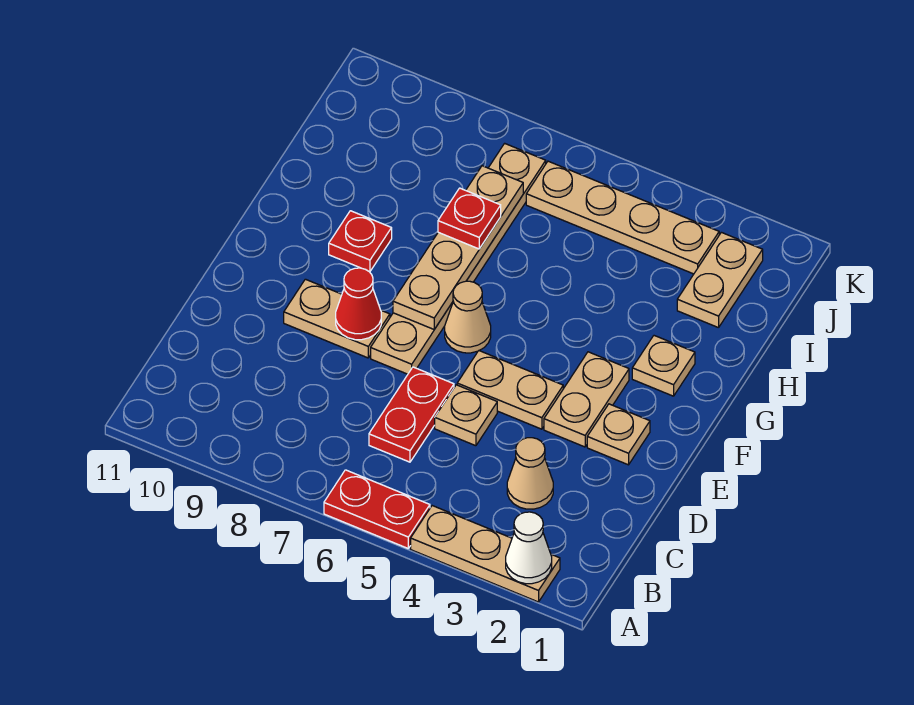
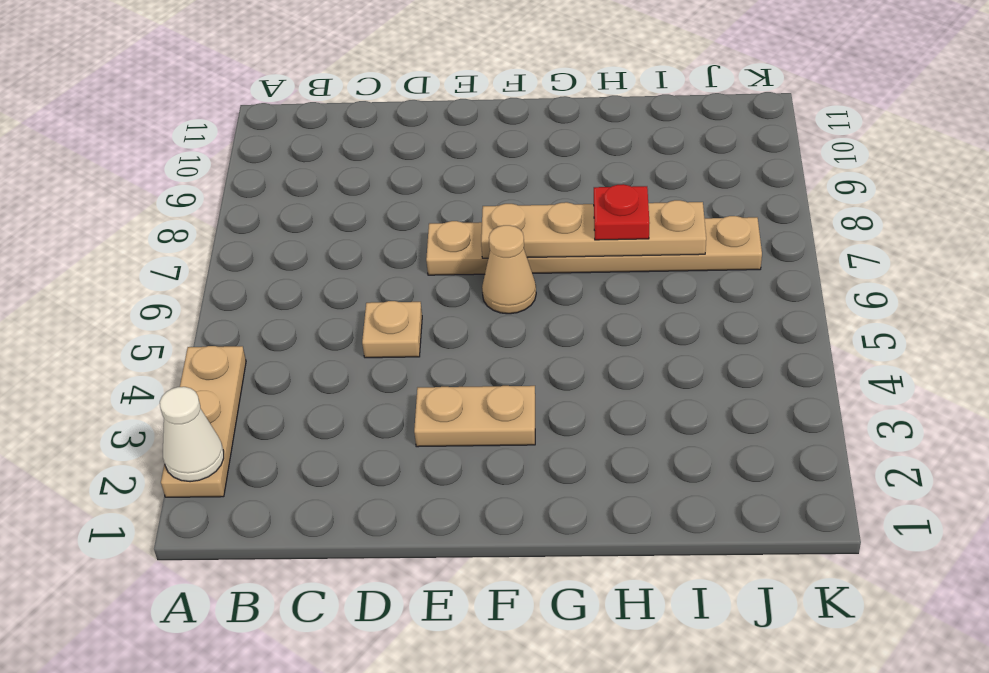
none -> red 1x2 plate [324,470,430,548]
none -> tan 1x1 cone [507,438,553,509]
none -> red 1x2 plate [369,367,454,462]

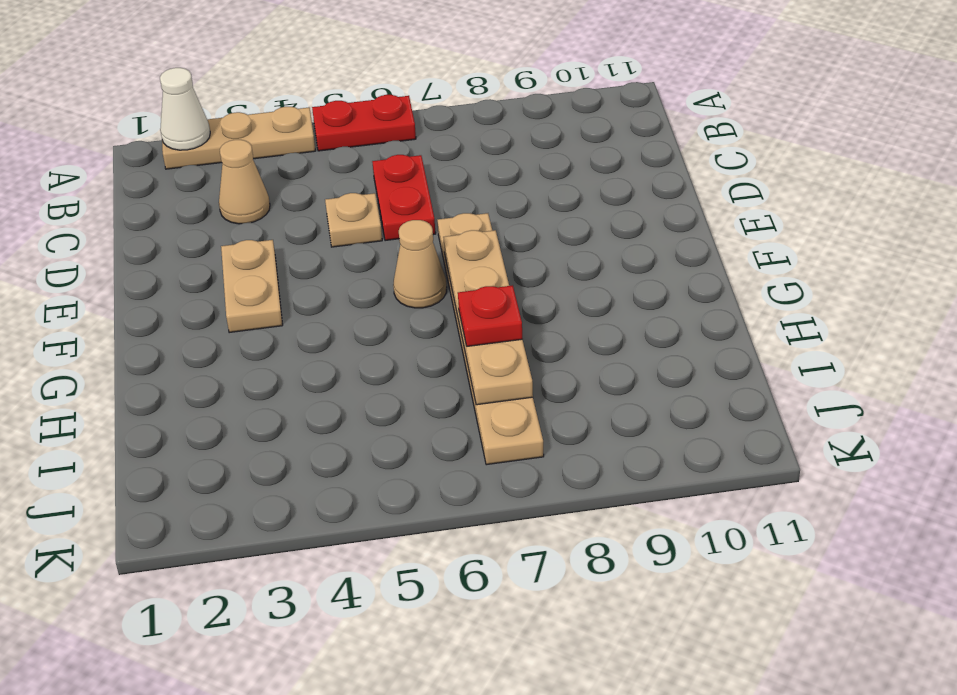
none -> tan 1x1 plate [587,404,650,465]
none -> tan 1x2 plate [457,351,563,429]
none -> tan 1x2 plate [284,279,390,358]

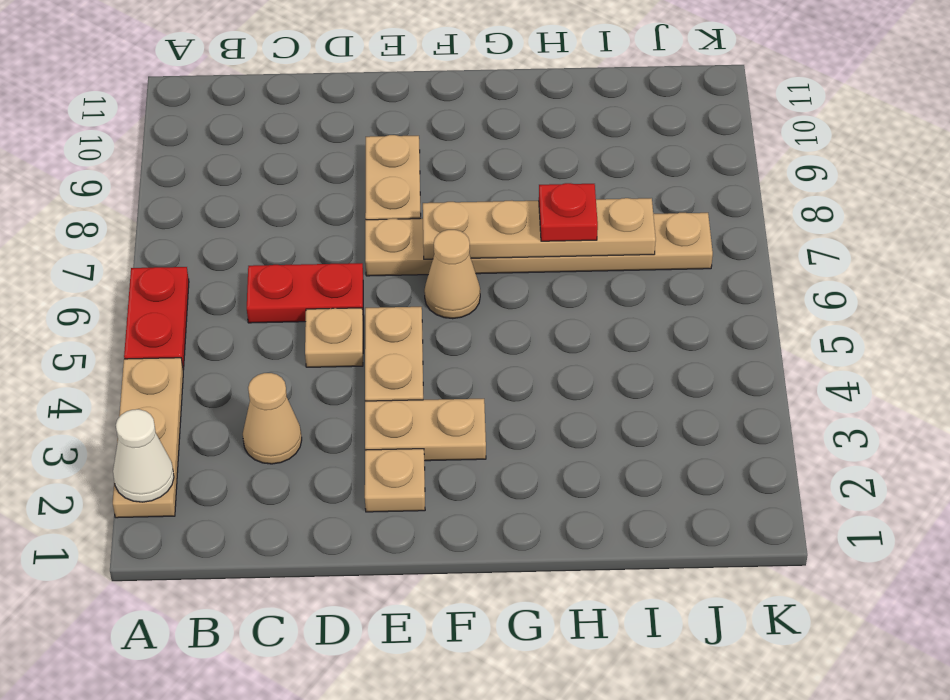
none -> tan 1x1 plate [632,336,695,396]
none -> red 1x1 plate [329,211,392,272]
none -> tan 1x2 plate [677,232,763,328]

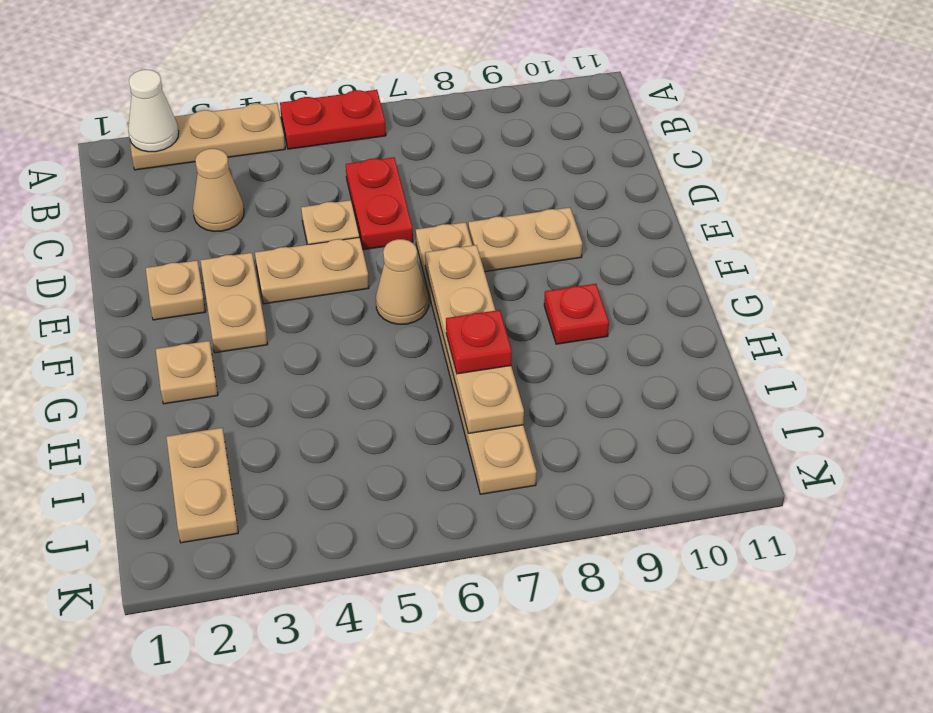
none -> tan 1x4 plate [526,161,719,274]
none -> red 1x1 cone [336,268,381,340]

